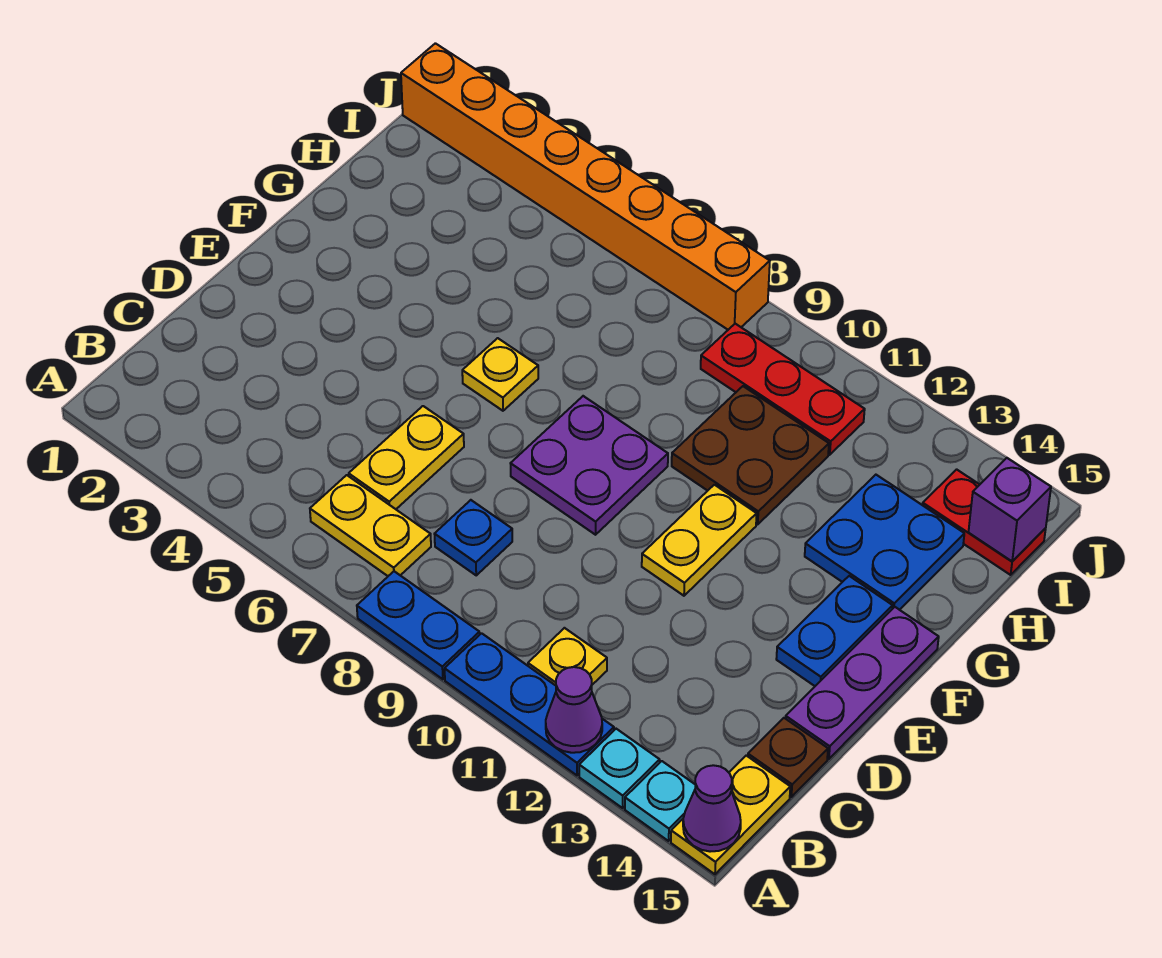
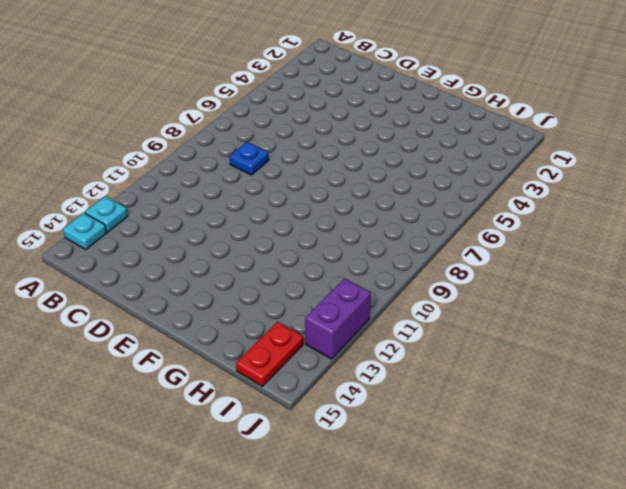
purple 1x2 brick [305,279,371,359] -> none
none -> blue 1x2 plate [357,571,480,679]
none -> blue 1x3 plate [445,633,614,775]
none -> yellow 1x2 plate [671,756,790,874]

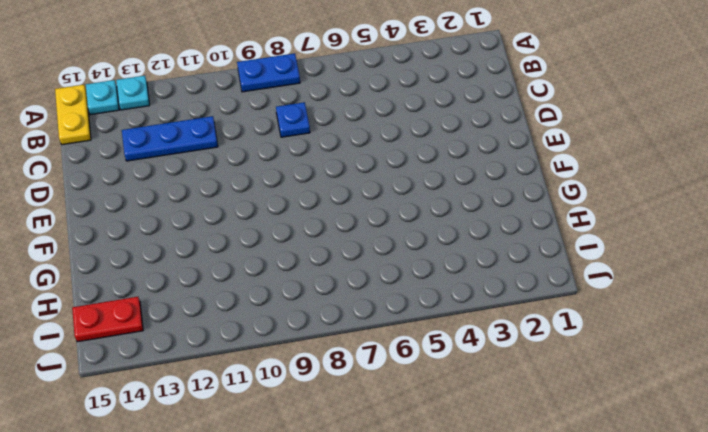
blue 1x3 plate [122,116,218,161] -> blue 1x3 plate moved to [445,633,614,775]
none -> yellow 1x2 plate [310,475,431,576]
none -> yellow 1x1 plate [528,628,607,685]
none -> yellow 1x2 plate [349,406,464,509]

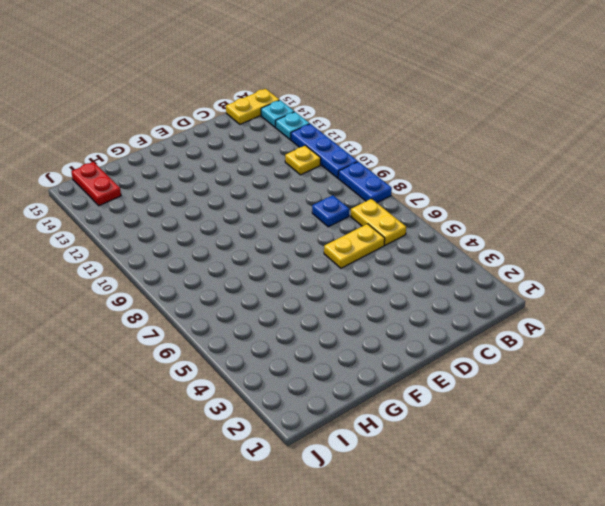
none -> brown 1x1 plate [748,718,828,797]
none -> purple 1x3 plate [786,607,939,759]
none -> purple 2x2 plate [510,396,668,535]

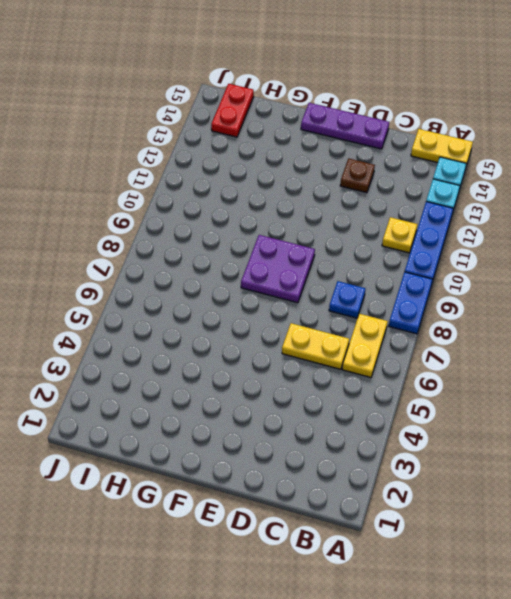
brown 1x1 plate [340,158,375,193] -> brown 1x1 plate moved to [748,718,828,797]
none -> yellow 1x2 plate [642,485,757,596]
none -> blue 1x2 plate [776,576,892,686]
none -> yellow 1x1 plate [462,338,538,411]

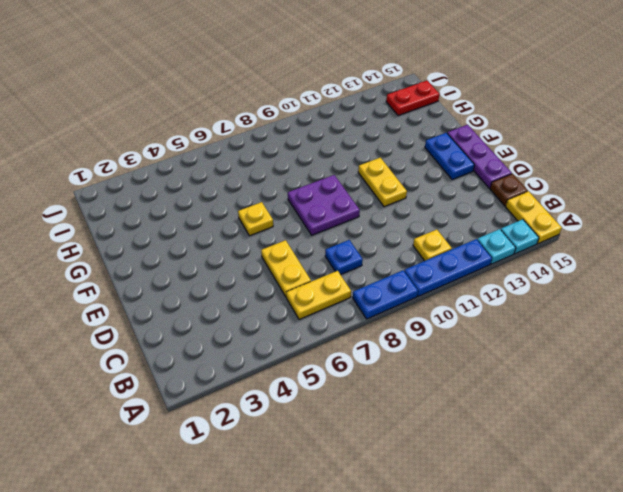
none -> brown 2x2 plate [672,386,829,524]
none -> blue 2x2 plate [805,475,964,610]
none -> red 1x3 plate [701,324,865,455]

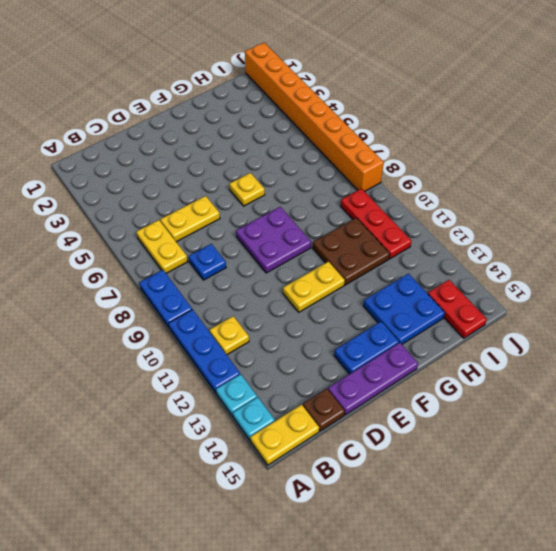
none -> purple 1x1 cone [546,667,602,753]
none -> purple 1x1 cone [683,765,741,852]
none -> purple 1x1 brick [968,458,1051,561]

